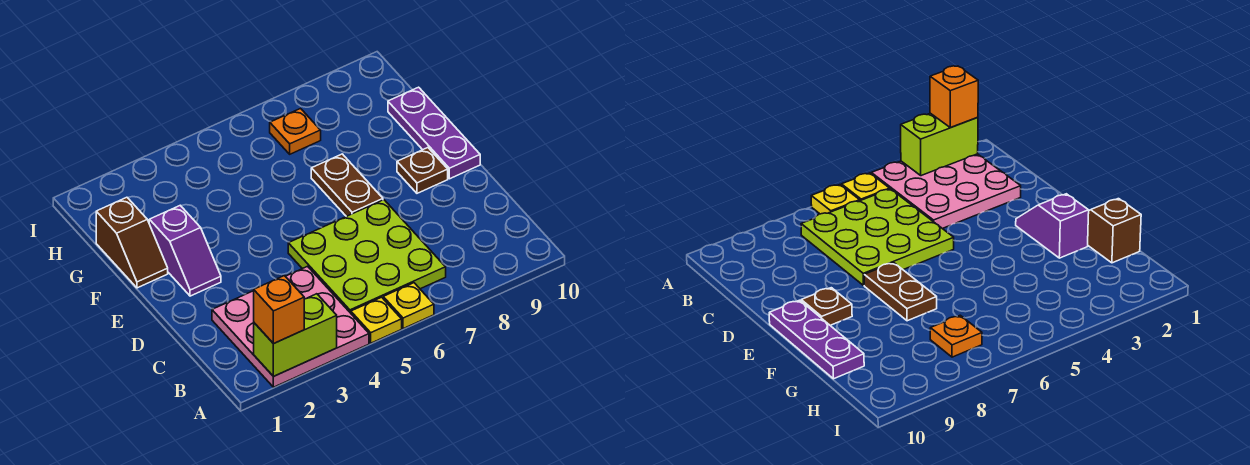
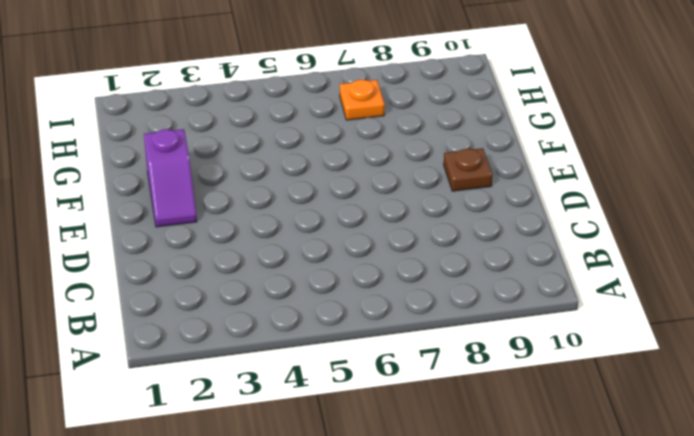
none -> pink 3x3 plate [212,266,369,387]
none -> yellow 1x1 plate [351,297,402,343]
none -> yellow 1x1 plate [383,283,434,329]

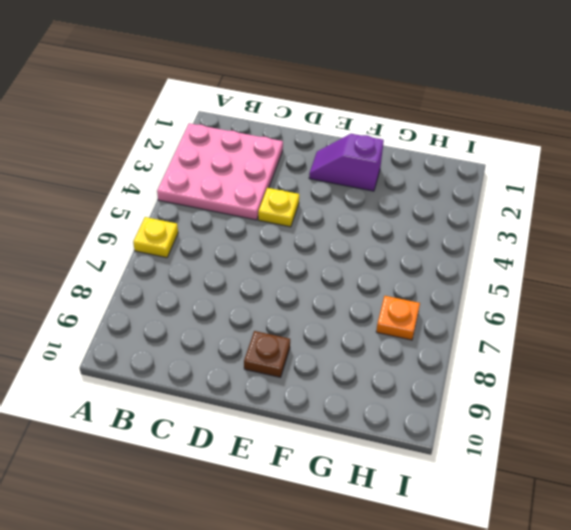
yellow 1x1 plate [258,188,299,227] -> yellow 1x1 plate moved to [351,297,402,343]
none -> lime 3x3 plate [288,200,446,313]
none -> brown 1x2 plate [311,154,383,216]
none -> purple 1x3 plate [388,87,480,179]

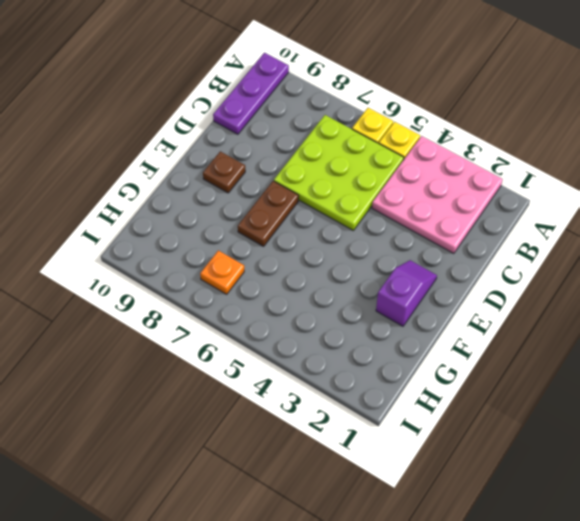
purple 1x3 plate [213,53,289,134] -> purple 1x3 plate moved to [388,87,480,179]
none -> brown 1x2 slope [96,197,168,288]
none -> lime 1x2 brick [254,294,337,376]
none -> orange 1x1 brick [254,276,304,344]

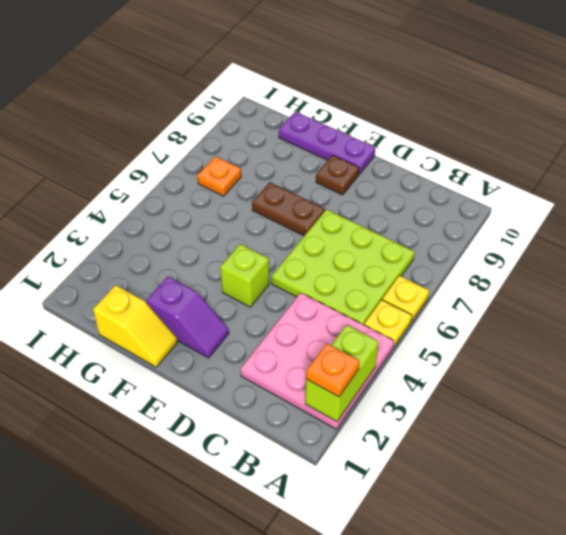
orange 1x1 plate [306,343,360,397] -> orange 1x1 brick [254,276,304,344]
lime 1x1 brick [220,244,269,307] -> none
yellow 1x2 slope [93,285,178,367] -> brown 1x2 slope [96,197,168,288]

